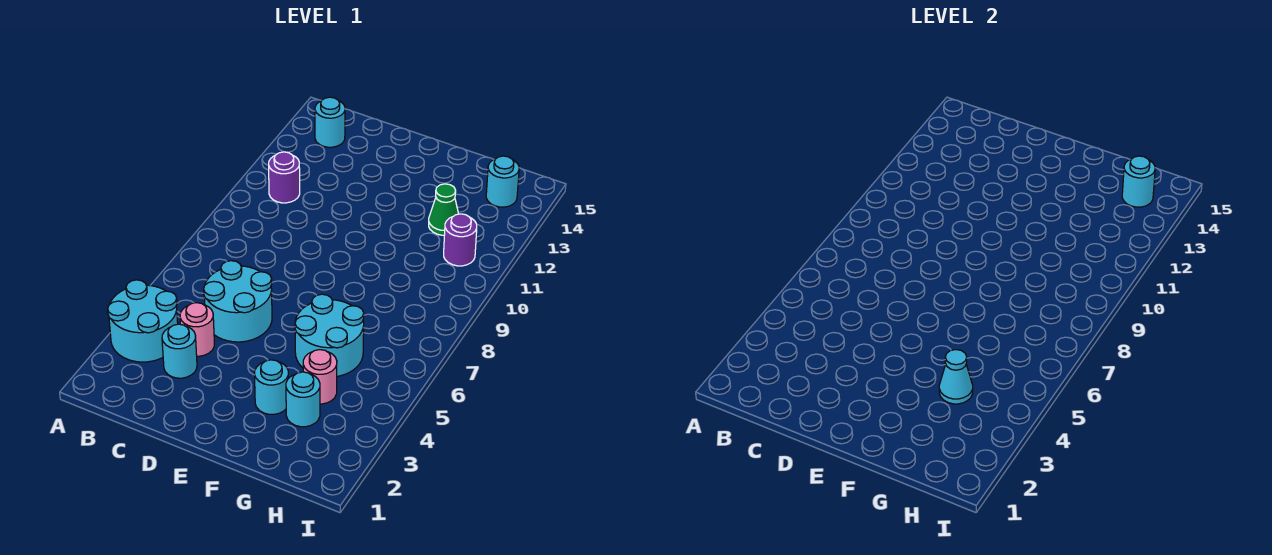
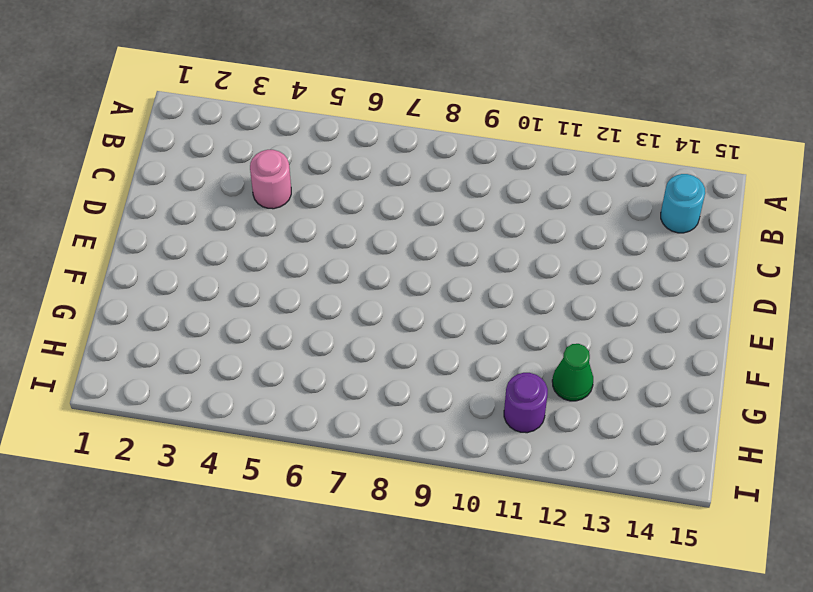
none -> cyan 2x2 round brick [108,280,178,362]
none -> purple 1x1 round brick [269,152,300,203]
none -> cyan 1x1 round brick [162,324,197,378]

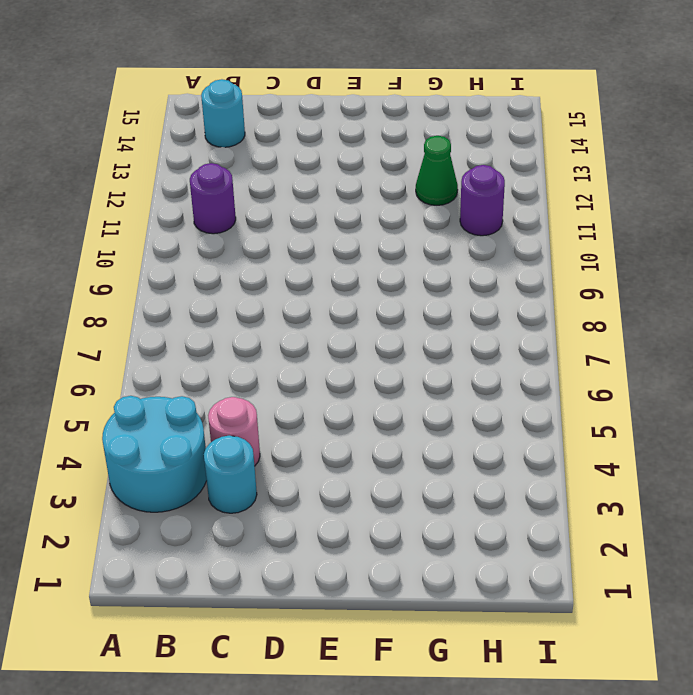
none -> cyan 2x2 round brick [204,261,272,342]
none -> cyan 1x1 round brick [255,360,288,414]
none -> cyan 2x2 round brick [295,294,364,376]

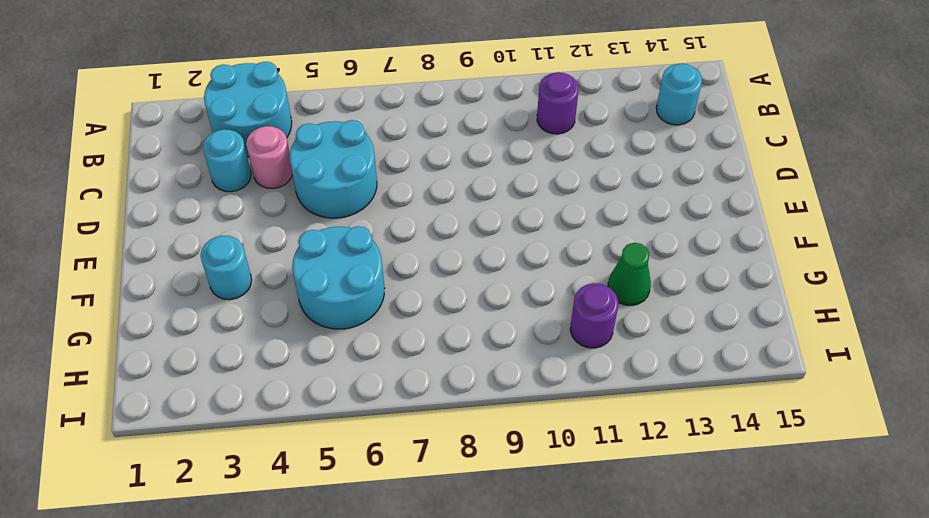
none -> cyan 1x1 round brick [286,372,320,427]
none -> pink 1x1 round brick [303,350,337,404]
none -> cyan 1x1 round brick [486,156,519,207]

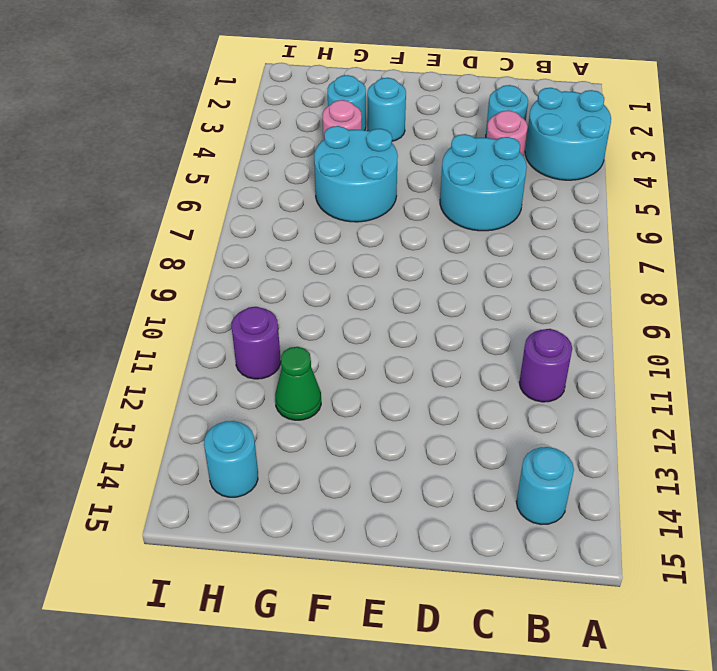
none -> cyan 1x1 cone [939,350,973,404]
none -> cyan 1x1 round brick [1122,156,1155,207]

